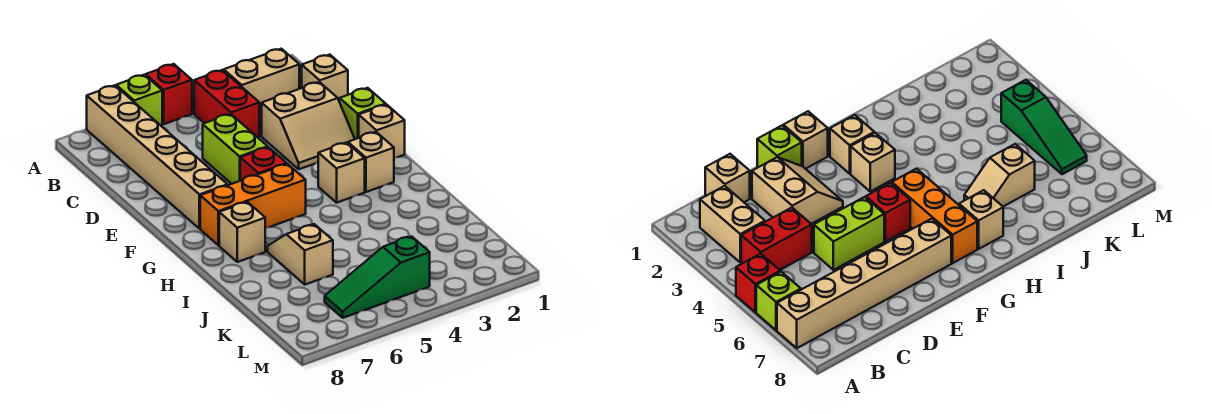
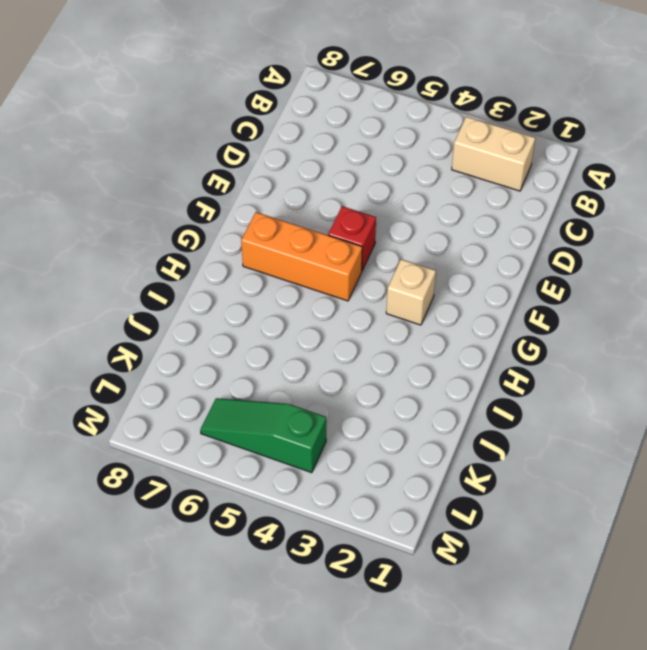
none -> red 1x1 brick [146,64,192,124]
none -> lime 1x1 brick [116,75,162,125]
none -> tan 1x6 brick [87,85,228,229]

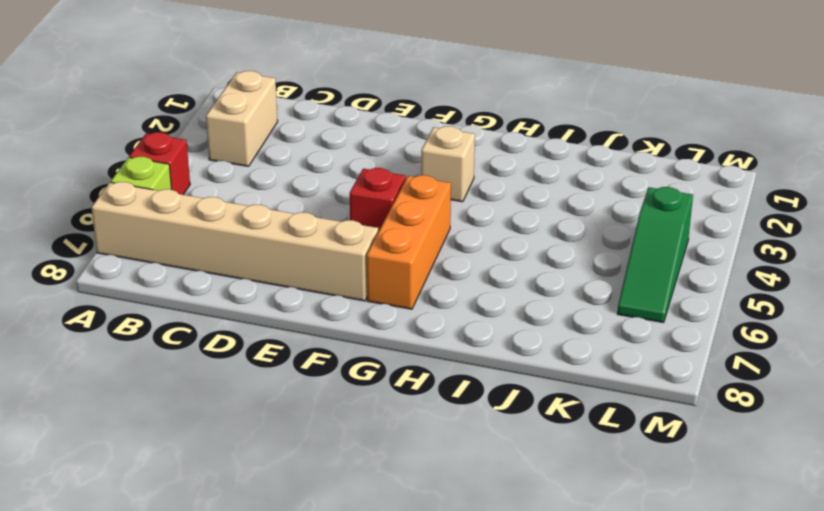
none -> red 1x2 brick [194,70,259,137]
none -> tan 1x1 brick [302,55,348,102]
none -> tan 2x2 slope [262,82,355,169]

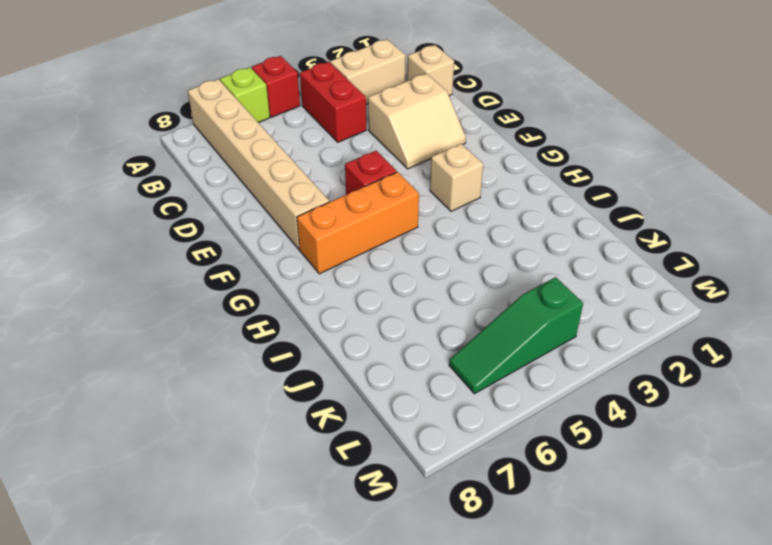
none -> lime 1x2 brick [203,114,268,184]
none -> lime 1x1 brick [340,88,386,139]
none -> tan 1x1 brick [359,105,405,158]

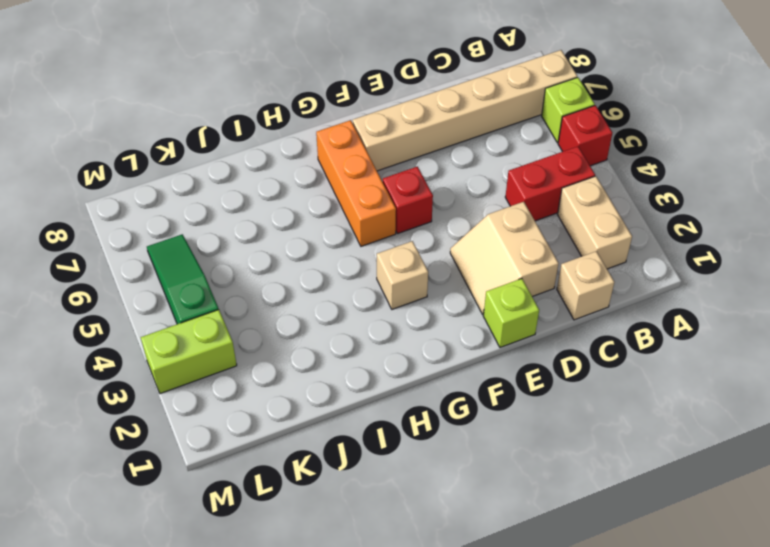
lime 1x2 brick [141,310,237,394] -> lime 1x2 brick moved to [203,114,268,184]
none -> tan 1x1 brick [359,105,405,158]
none -> tan 1x1 brick [348,132,394,192]
none -> tan 1x1 brick [219,202,265,262]

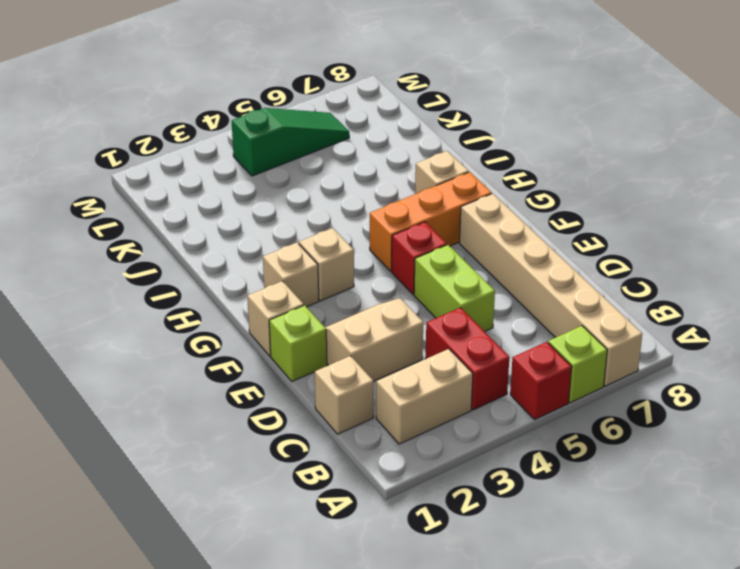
none -> tan 1x2 slope [268,224,333,285]

